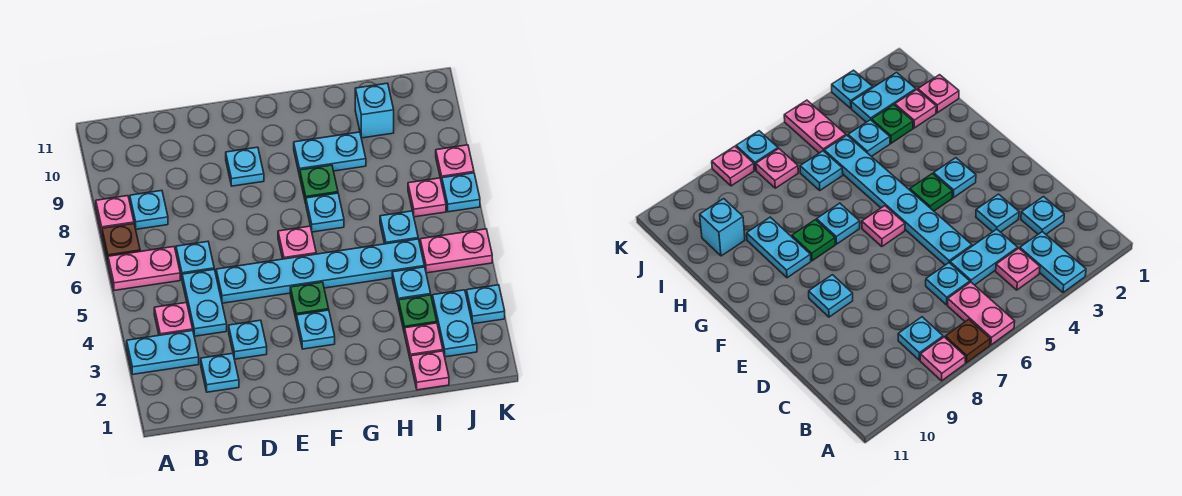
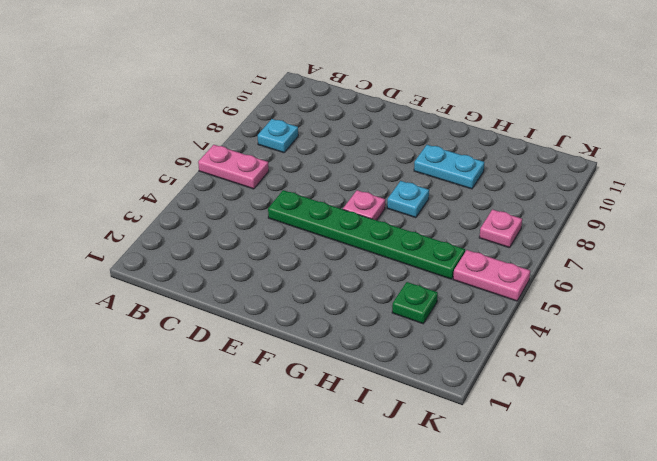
green 1x6 plate [268,190,465,279] -> cyan 1x6 plate [216,239,424,303]
none -> cyan 1x2 plate [127,330,199,374]
none -> brown 1x1 plate [102,224,140,261]
none -> pink 1x1 plate [96,196,134,234]
none -> pink 1x1 plate [154,302,193,335]

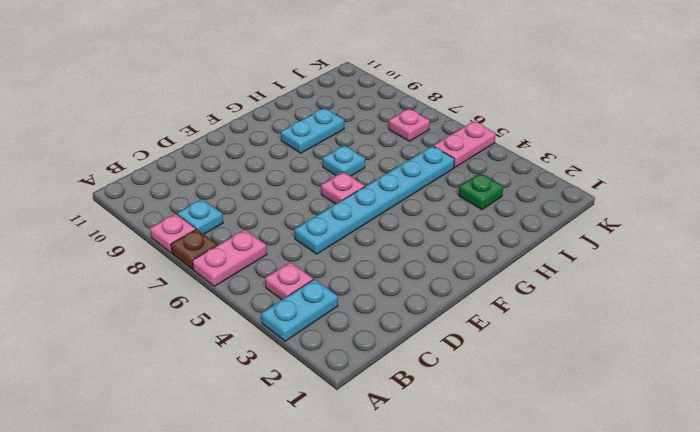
none -> cyan 1x1 plate [201,353,239,392]
none -> cyan 1x2 plate [182,269,227,336]
none -> cyan 1x1 plate [176,241,214,278]
none -> cyan 1x1 plate [229,320,267,359]

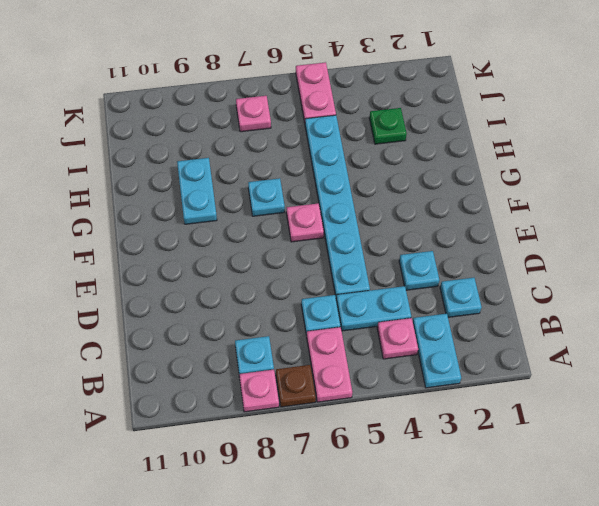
none -> cyan 1x1 plate [226,147,264,186]
none -> cyan 1x1 plate [297,310,335,349]
none -> green 1x1 plate [290,282,329,321]
none -> green 1x1 plate [300,165,338,203]

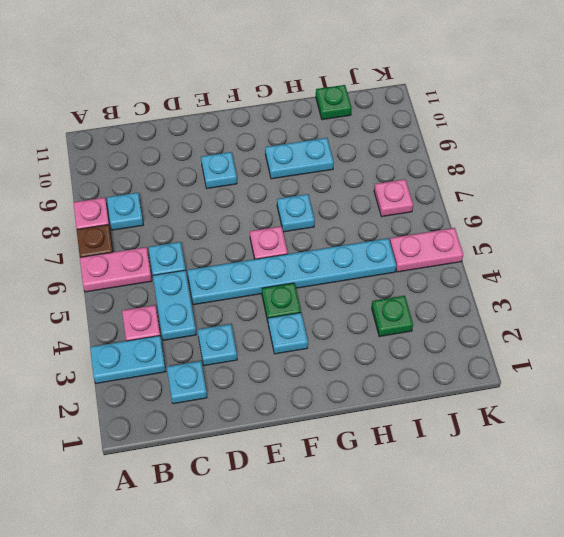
green 1x1 plate [316,85,352,120] -> green 1x1 plate moved to [300,165,338,203]
none -> pink 1x1 plate [411,351,449,390]
none -> pink 1x1 plate [405,323,443,361]
none -> cyan 1x1 plate [392,267,431,306]
none -> cyan 1x1 plate [380,211,418,244]

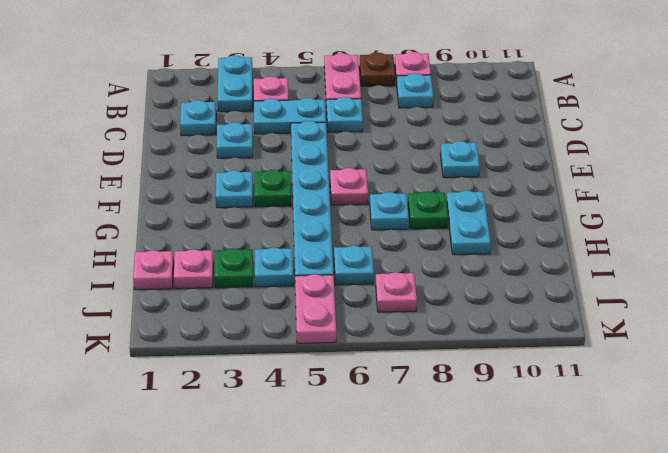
none -> cyan 1x1 brick [355,83,394,138]
none -> cyan 1x2 plate [433,290,477,357]
none -> cyan 1x1 plate [467,285,505,324]
none -> cyan 1x1 plate [442,173,480,212]

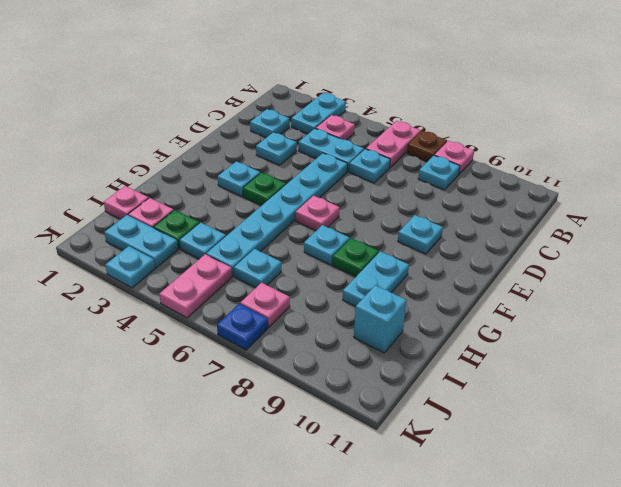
blue 1x1 plate [217,304,268,350] -> cyan 1x1 plate [442,173,480,212]
none -> pink 1x1 plate [436,145,474,183]

